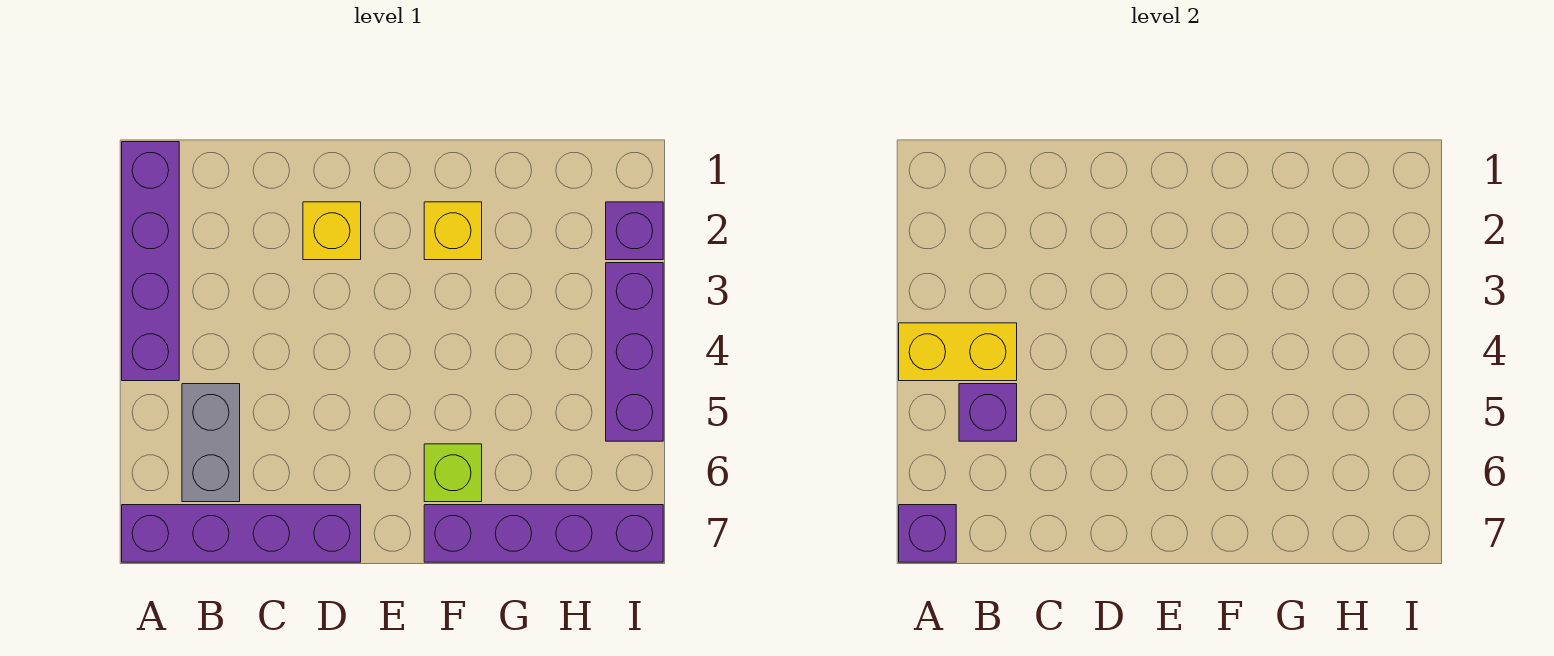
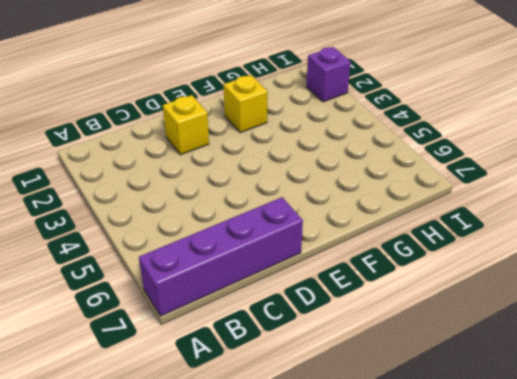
none -> purple 1x4 brick [122,142,179,381]
none -> grey 1x2 brick [182,384,240,502]
none -> lime 1x1 brick [424,444,482,502]

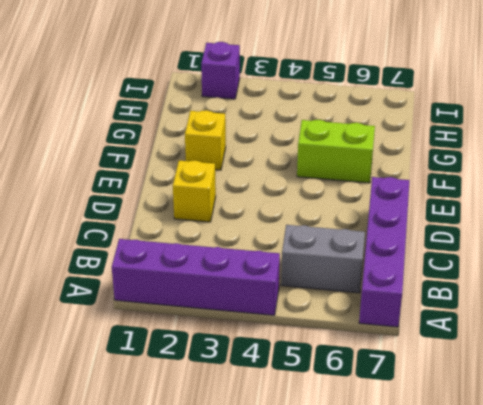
lime 1x2 brick [297,120,375,183] -> lime 1x1 brick [424,444,482,502]
none -> purple 1x4 brick [424,505,663,562]
none -> purple 1x3 brick [606,263,663,441]
none -> yellow 1x2 brick [899,323,1017,381]

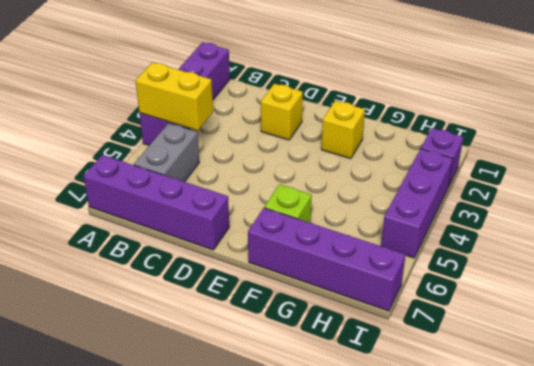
none -> purple 1x1 brick [899,505,956,562]
none -> purple 1x1 brick [959,384,1017,441]

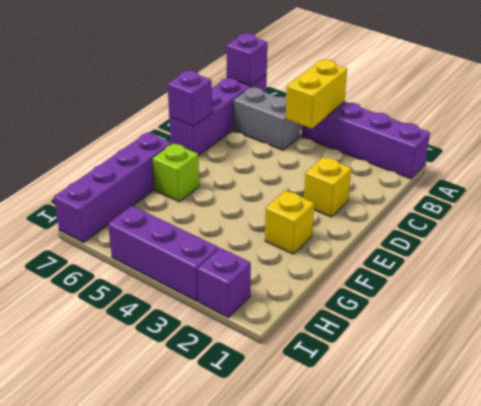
purple 1x1 brick [167,70,212,126] -> purple 1x1 brick moved to [959,384,1017,441]

